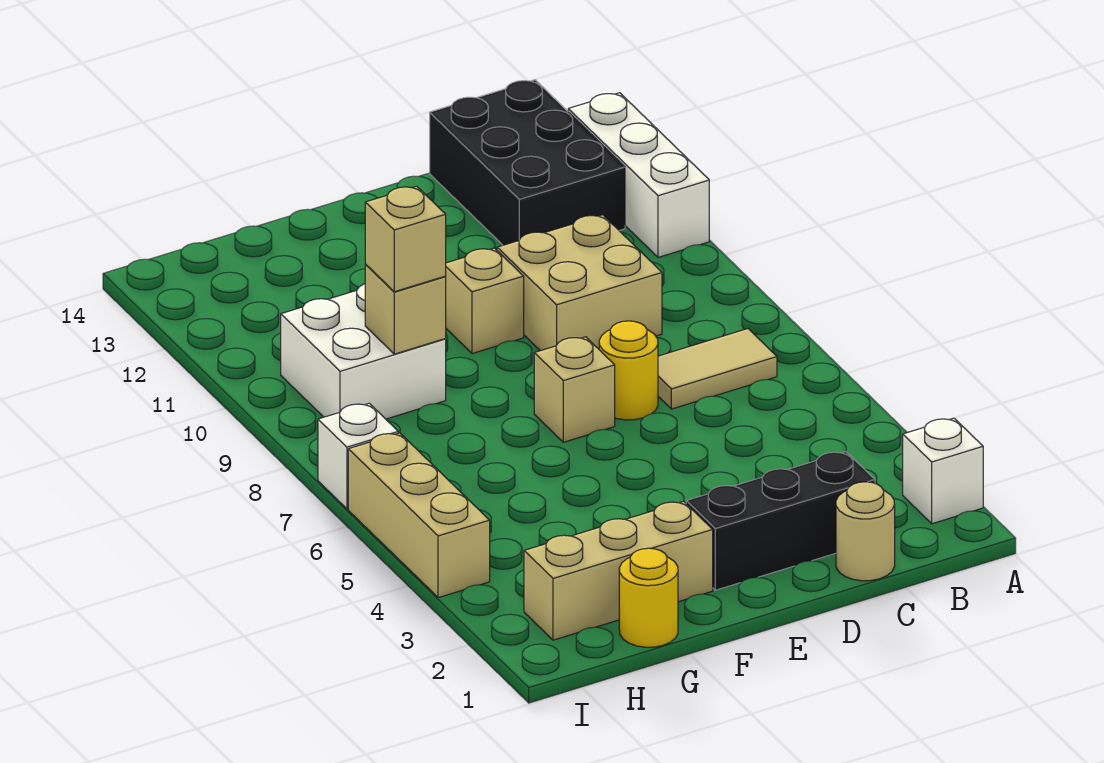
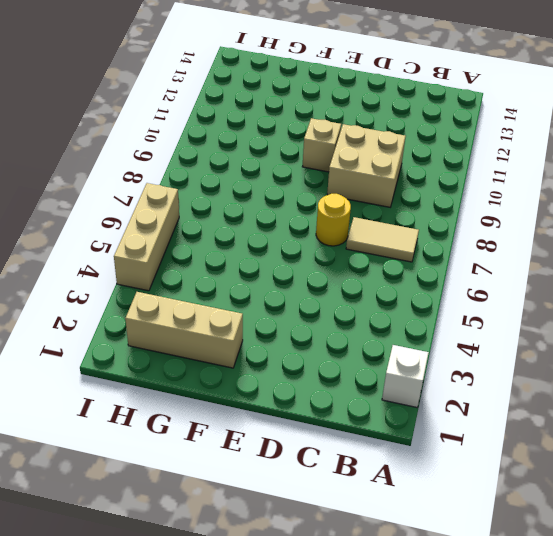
none -> white 1x3 brick [568,93,709,257]
none -> black 2x3 brick [430,80,625,245]
none -> tan 1x1 round brick [836,482,895,581]

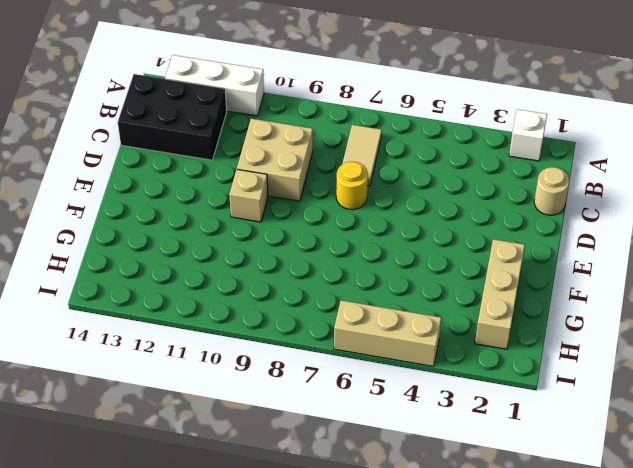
none -> black 1x3 brick [686,452,875,590]
none -> tan 1x1 brick [534,337,615,442]
none -> yellow 1x1 round brick [619,548,678,647]

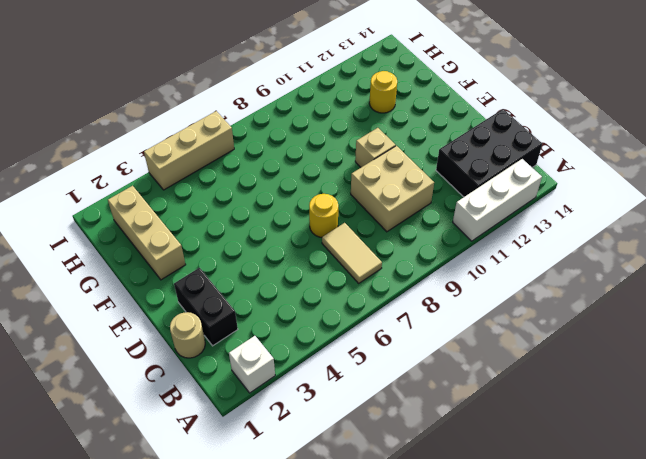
black 1x2 brick [174,268,238,346] -> black 1x3 brick [686,452,875,590]
yellow 1x1 round brick [369,71,397,113] -> yellow 1x1 round brick moved to [619,548,678,647]
none -> tan 1x1 brick [534,337,615,442]
none -> white 2x2 brick [281,284,446,419]
none -> white 1x1 brick [318,403,398,509]

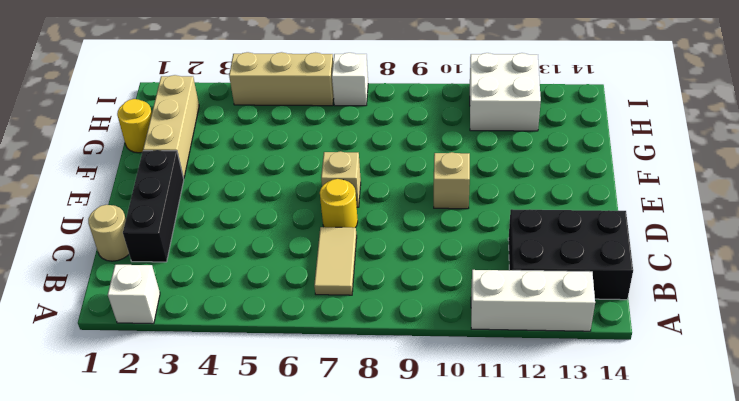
white 2x2 brick [470,53,541,131] -> white 2x2 brick moved to [281,284,446,419]
none -> tan 2x2 brick [497,215,662,351]
none -> tan 1x1 brick [365,265,446,354]
none -> tan 1x1 brick [365,186,446,292]

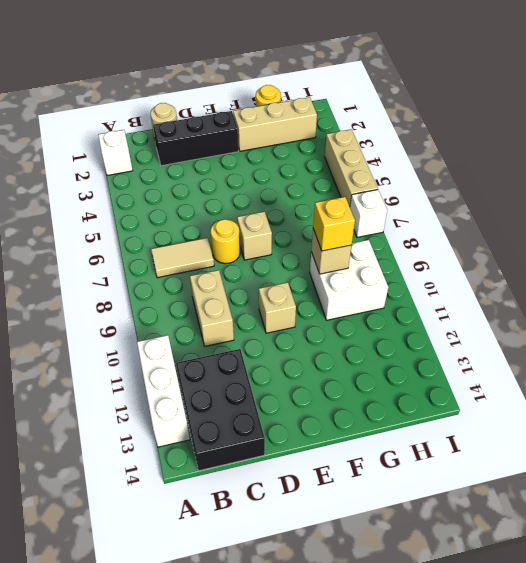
tan 1x2 brick [190,270,234,346] -> tan 2x2 brick [497,215,662,351]
yellow 1x1 brick [313,197,355,251] -> tan 1x1 brick [365,186,446,292]

